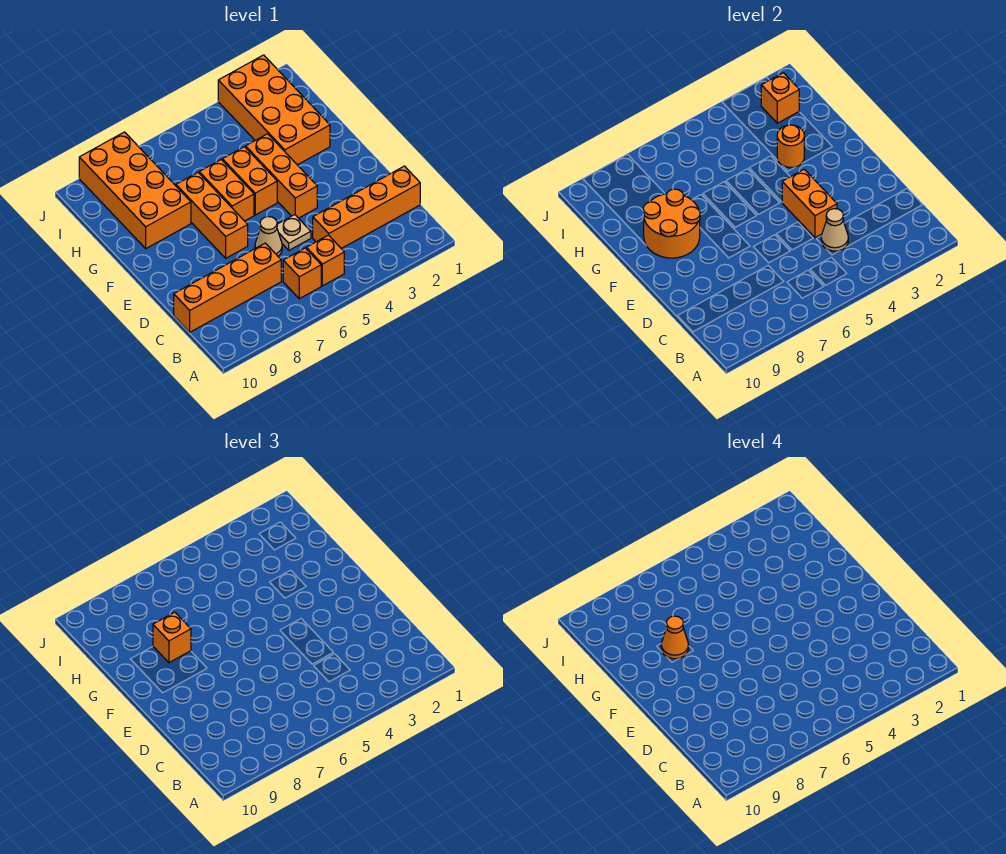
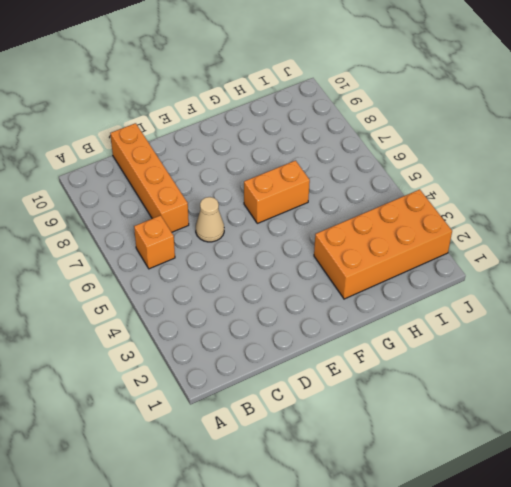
none -> orange 1x1 brick [306,235,344,286]
none -> orange 1x4 brick [313,166,420,249]
none -> tan 1x1 plate [277,215,311,250]

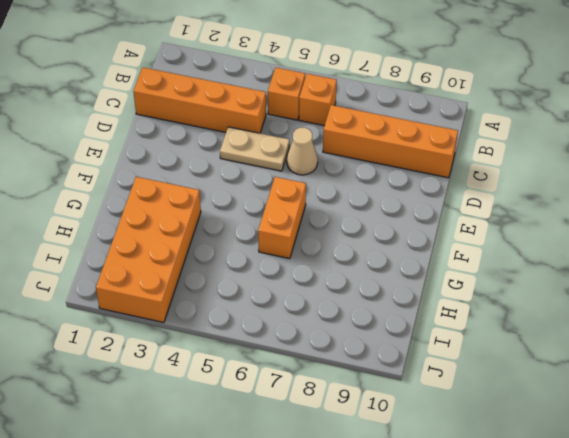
tan 1x2 plate [220,127,289,171] -> tan 1x1 plate [277,215,311,250]
none -> orange 1x3 brick [246,134,317,218]
none -> orange 1x3 brick [176,173,248,258]
none -> orange 1x2 brick [222,147,277,215]

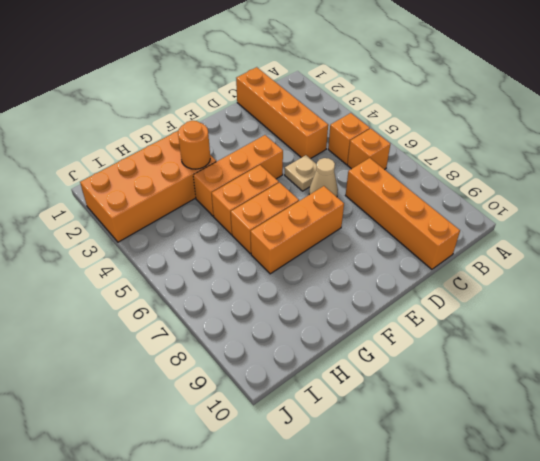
none -> orange 2x4 brick [79,132,191,248]
none -> tan 1x1 cone [821,209,848,251]
none -> orange 1x2 brick [782,169,837,238]

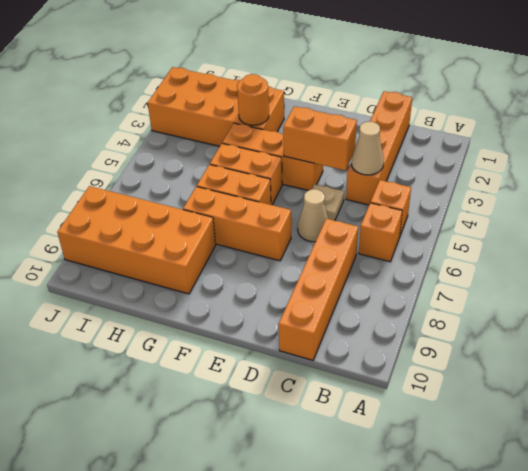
none -> orange 2x2 round brick [643,189,700,258]
none -> orange 1x1 brick [761,73,799,123]
none -> orange 1x1 brick [153,612,191,663]

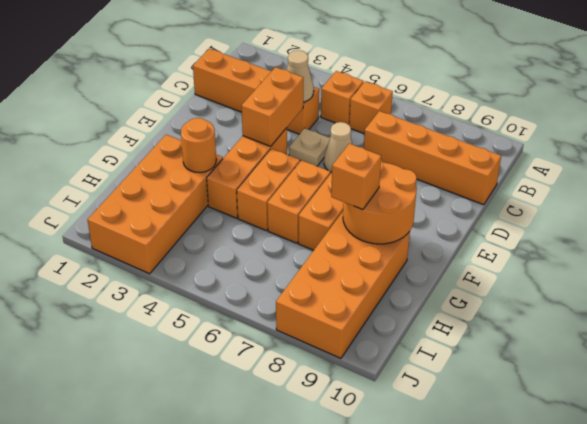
none -> orange 1x1 brick [761,73,799,123]
none -> orange 1x1 cone [661,616,689,659]

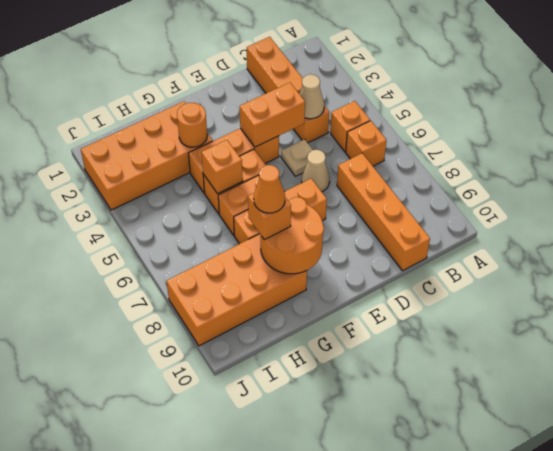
orange 1x1 brick [201,140,243,194] -> orange 1x1 brick moved to [761,73,799,123]

